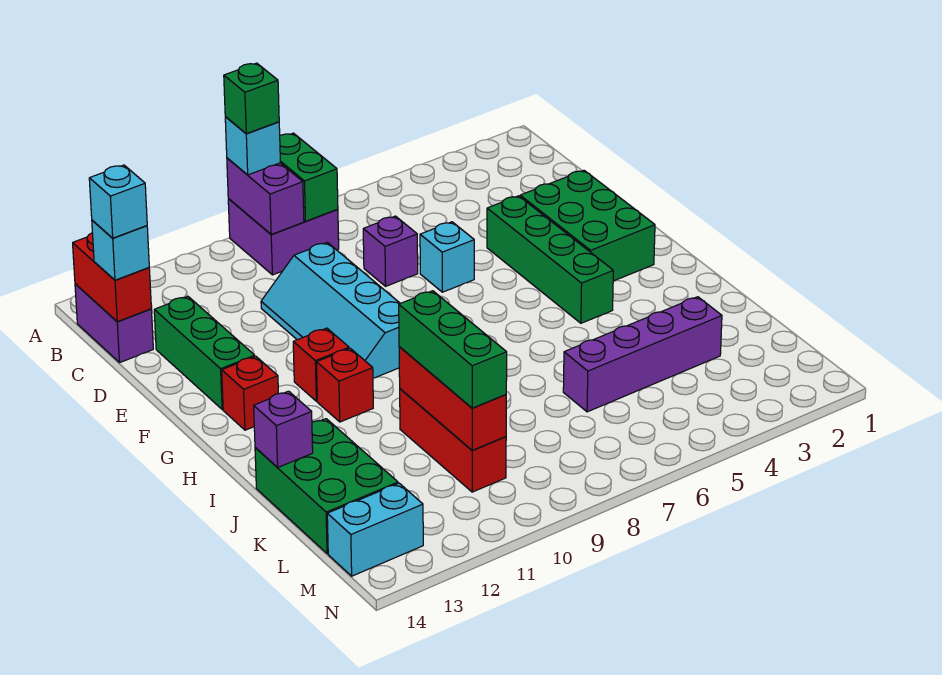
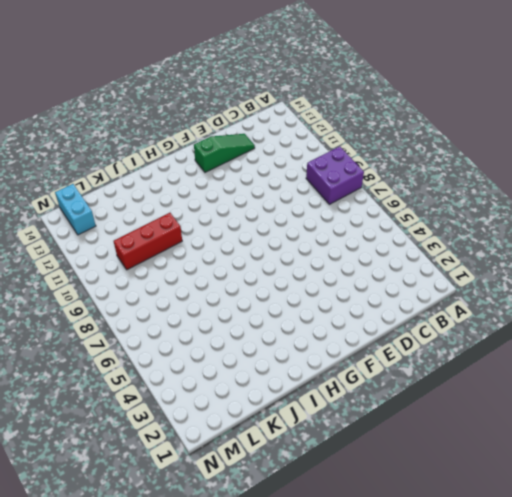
green 1x3 slope [194,134,255,172] -> green 1x3 brick [154,296,255,410]
none -> purple 1x2 brick [75,284,153,362]
none -> purple 1x1 brick [363,216,418,286]
none -> cyan 2x4 slope [261,242,400,378]

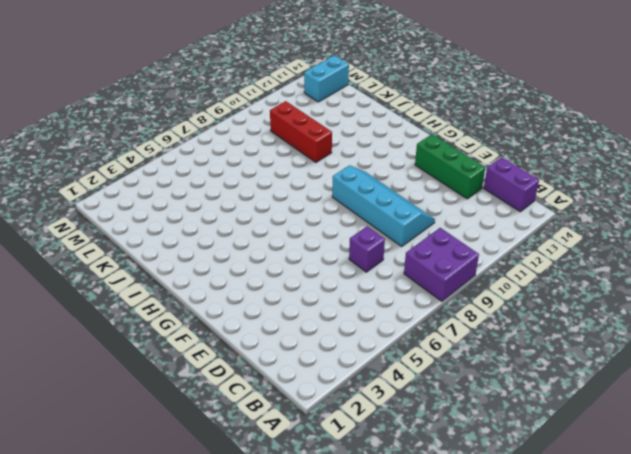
none -> green 2x3 brick [520,170,655,281]
none -> green 1x4 brick [487,196,613,323]
none -> cyan 1x1 brick [420,222,474,292]

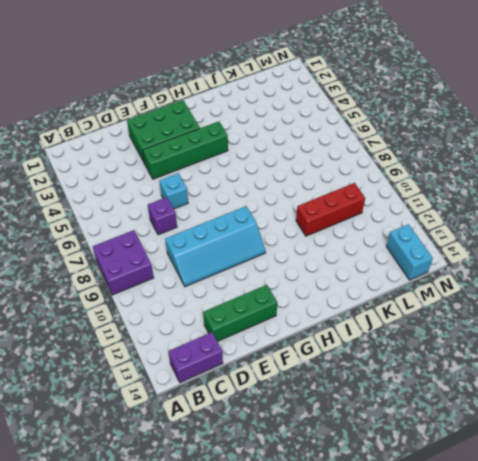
none -> red 1x1 brick [293,328,349,401]
none -> red 1x1 brick [222,356,278,430]
none -> red 1x1 brick [317,348,373,422]

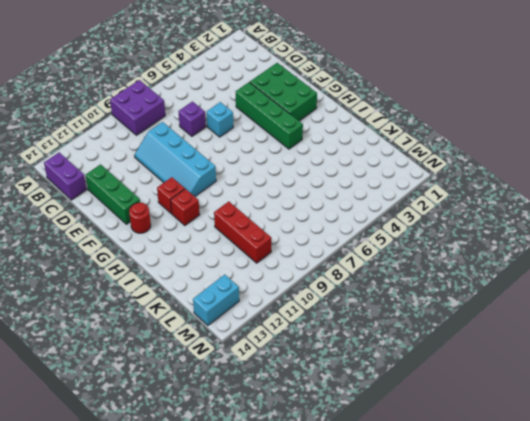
red 1x1 round brick [129,203,151,233] -> red 1x1 brick [222,356,278,430]
none -> green 2x3 brick [255,419,398,554]
none -> purple 1x4 brick [563,297,722,412]
none -> green 1x2 brick [280,133,338,221]

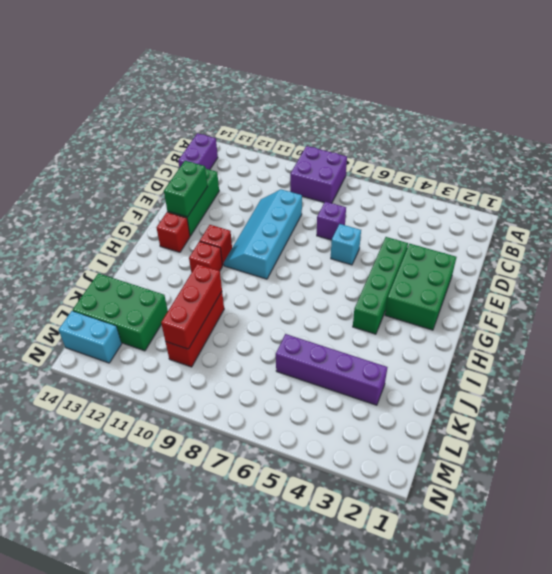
green 1x2 brick [164,161,208,217] -> green 1x2 brick moved to [280,133,338,221]
green 2x3 brick [73,273,168,351] -> green 2x3 brick turned to [255,419,398,554]
none -> purple 1x2 brick [227,158,304,235]
none -> red 1x2 brick [73,233,151,322]
none -> purple 1x1 brick [254,391,313,468]

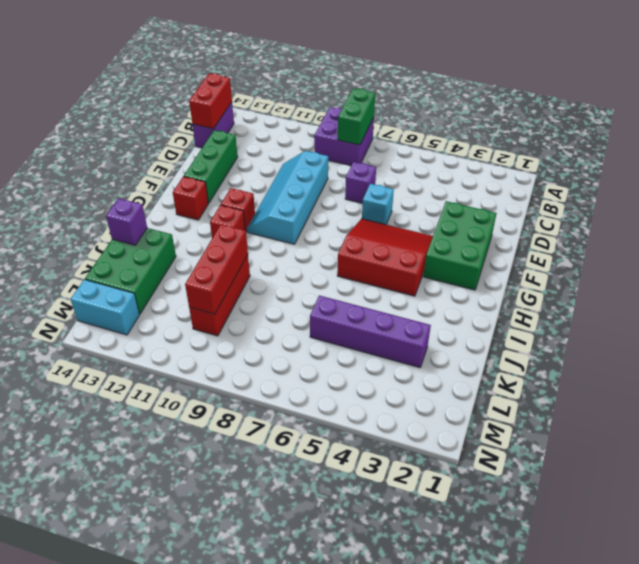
red 3x3 slope [337,219,433,296] -> green 1x4 brick [487,196,613,323]
none -> purple 1x2 brick [227,158,304,235]
none -> cyan 1x1 brick [225,117,280,175]
none -> cyan 1x1 brick [92,220,149,280]

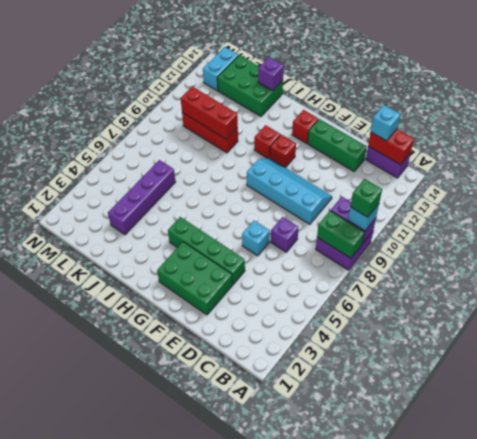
none -> green 1x3 brick [399,291,507,408]
none -> cyan 1x1 brick [89,165,147,238]

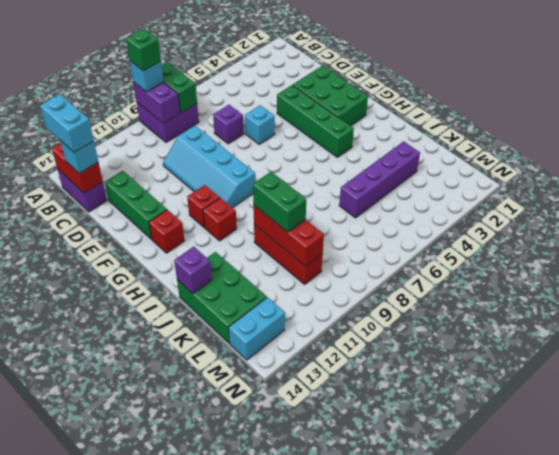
cyan 1x2 brick [40,95,94,152] -> cyan 1x1 brick [89,165,147,238]
green 1x2 brick [253,172,306,232] -> green 1x3 brick [399,291,507,408]

